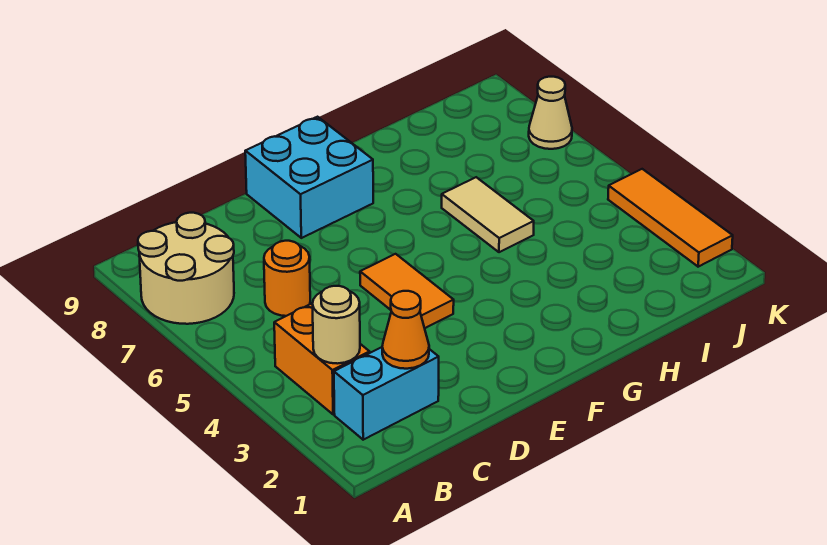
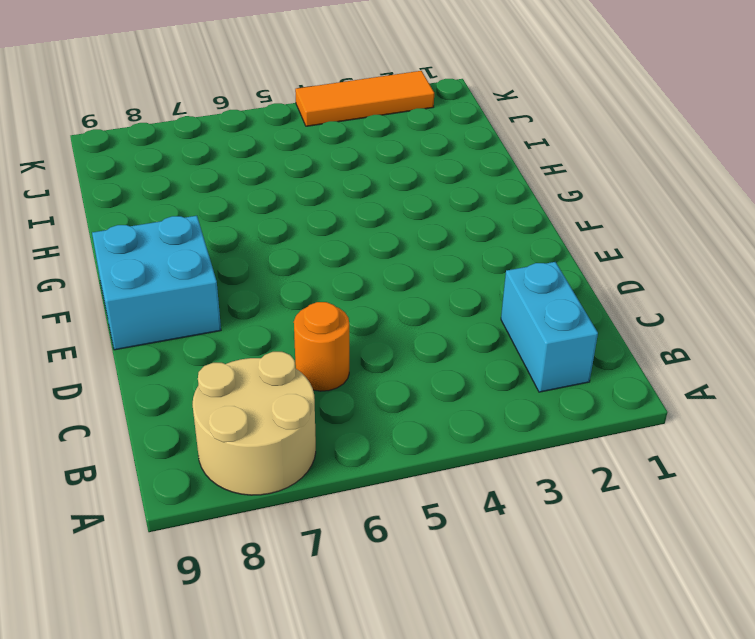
none -> orange 1x2 brick [274,304,370,414]
none -> orange 1x2 tile [360,254,454,328]

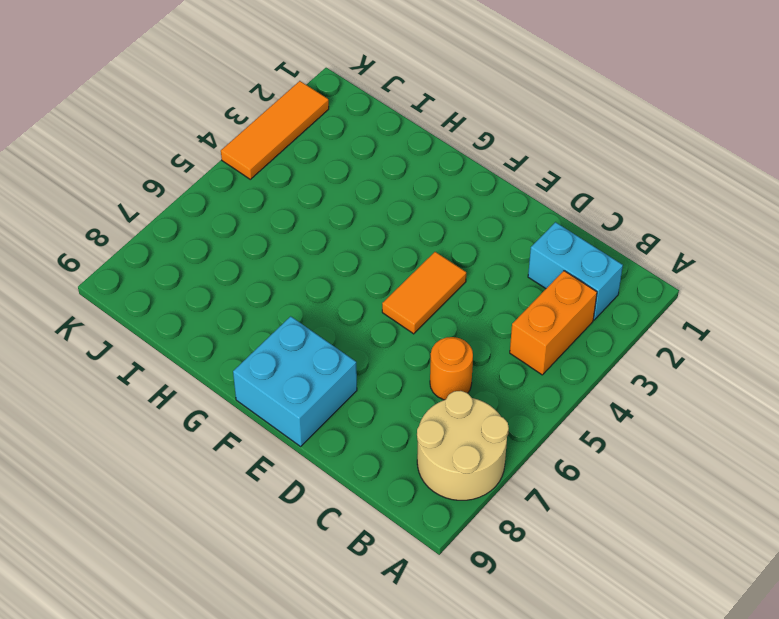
none -> tan 1x2 tile [442,177,534,252]
none -> tan 1x1 cone [529,77,572,149]

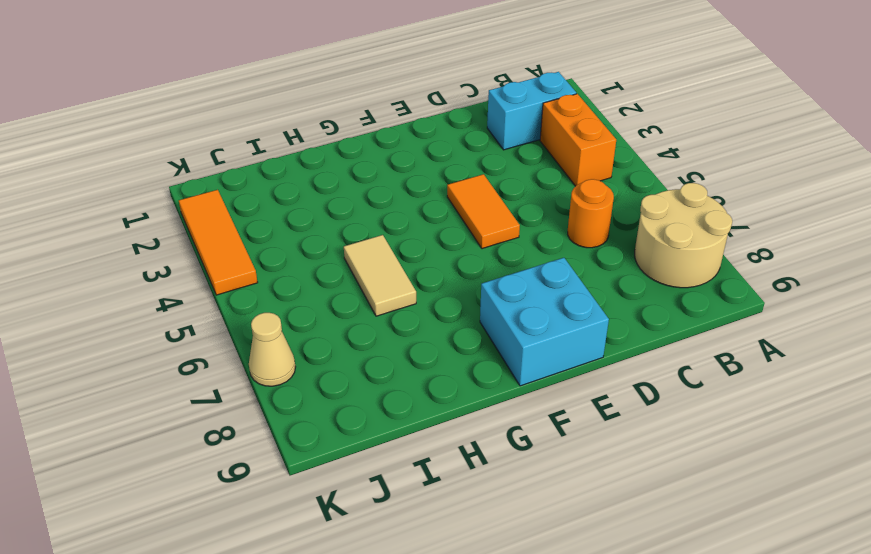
none -> tan 1x1 round brick [313,286,360,364]
none -> orange 1x1 cone [382,291,429,369]

